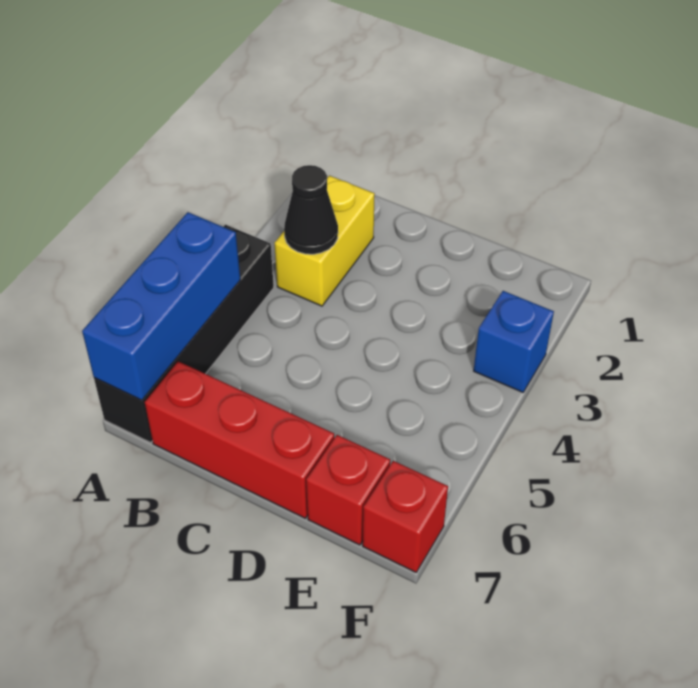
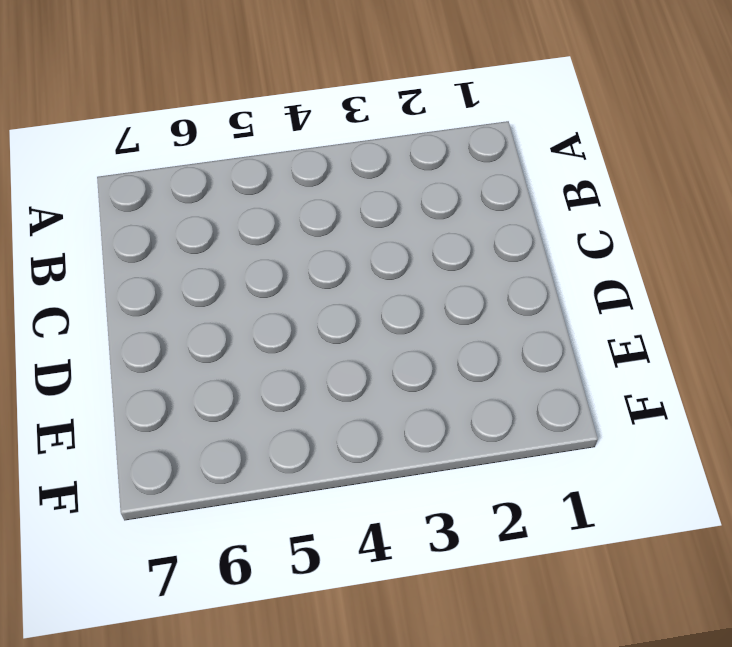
none -> black 1x4 brick [94,225,274,443]
none -> yellow 1x2 brick [275,176,375,306]

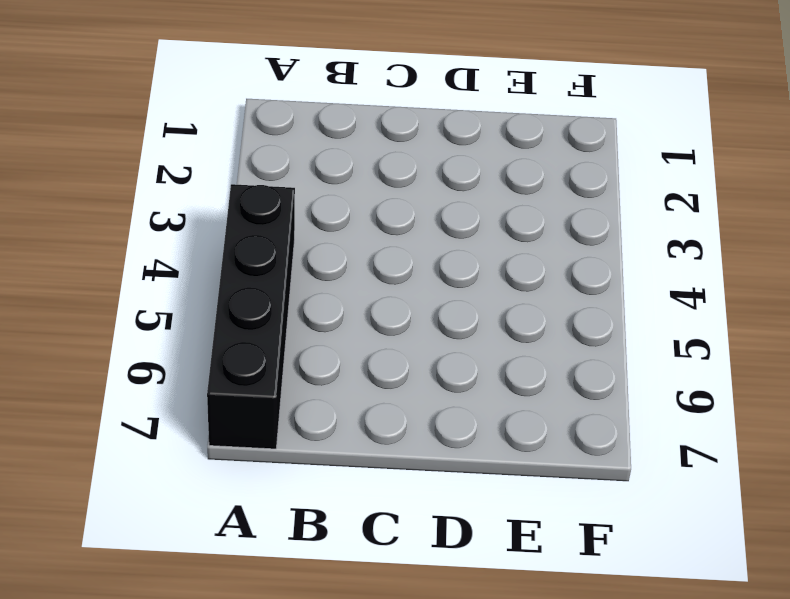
none -> yellow 1x2 brick [275,176,375,306]
none -> red 1x3 brick [145,361,334,518]

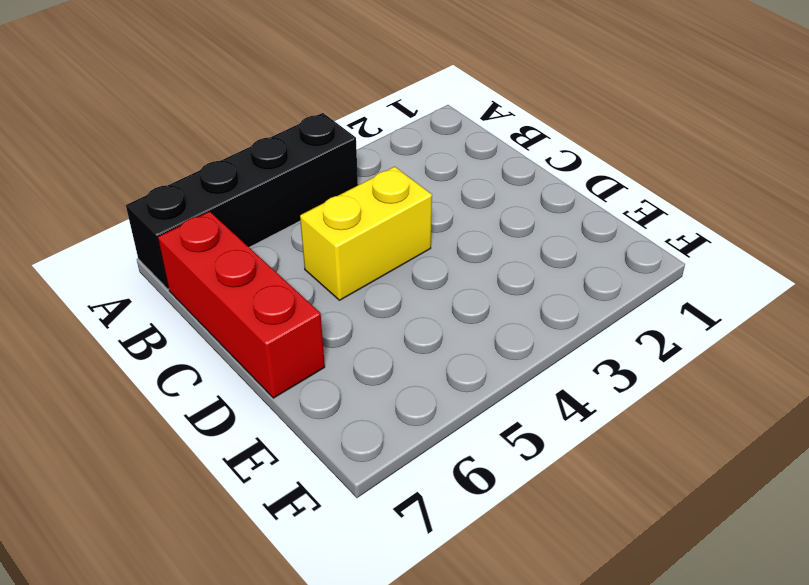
yellow 1x2 brick [300,167,432,300] -> yellow 1x2 brick moved to [275,176,375,306]
none -> red 1x1 brick [306,435,390,545]
none -> blue 1x1 brick [474,291,554,392]

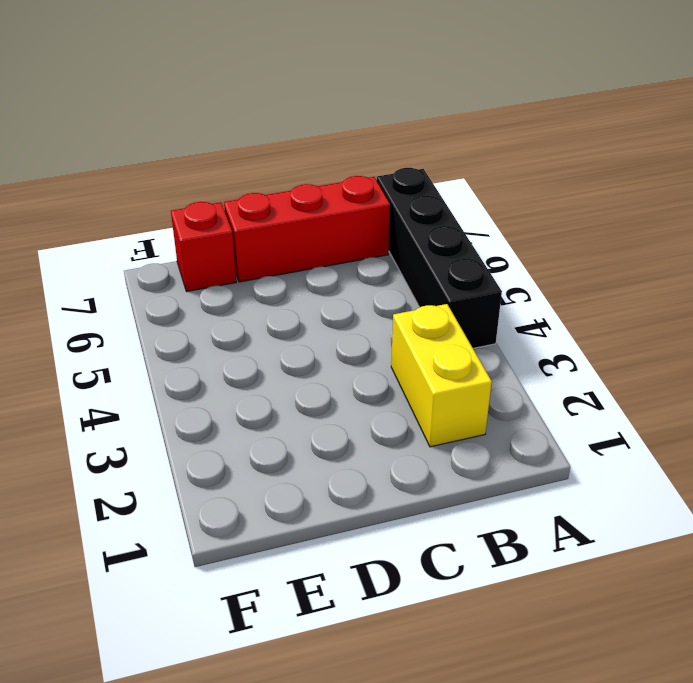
none -> blue 1x1 brick [474,291,554,392]
none -> red 1x1 brick [363,461,448,572]

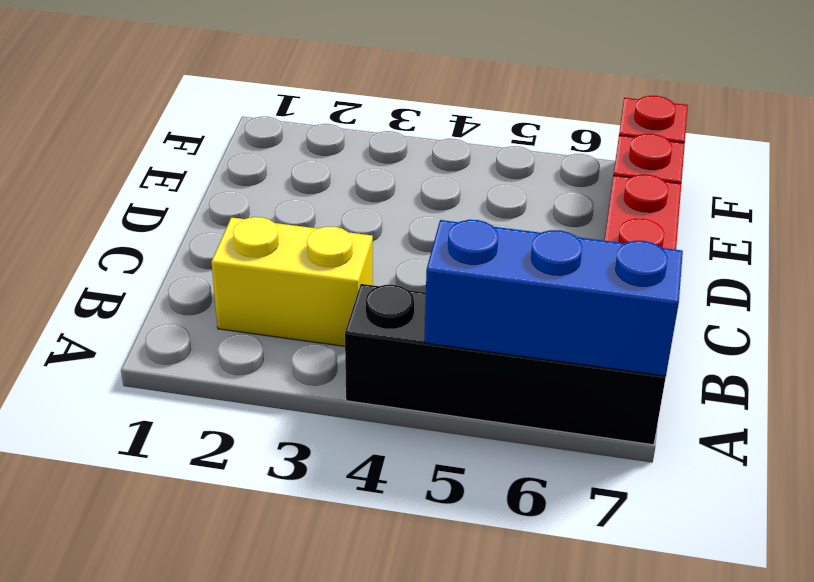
none -> blue 1x1 brick [474,291,554,392]
none -> black 1x1 cone [284,165,338,254]

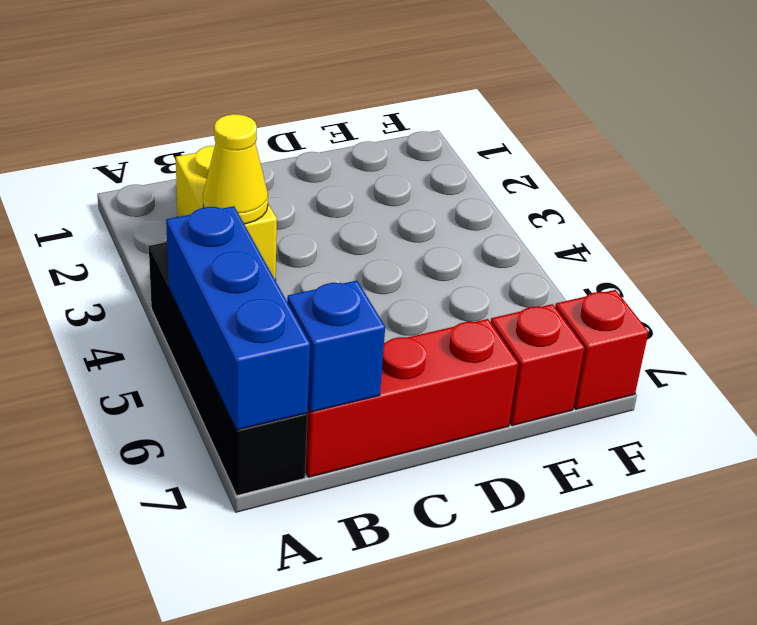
yellow 1x1 cone [203,114,268,224] -> black 1x1 cone [284,165,338,254]
blue 1x1 brick [287,281,385,412] -> blue 1x1 brick moved to [474,291,554,392]

